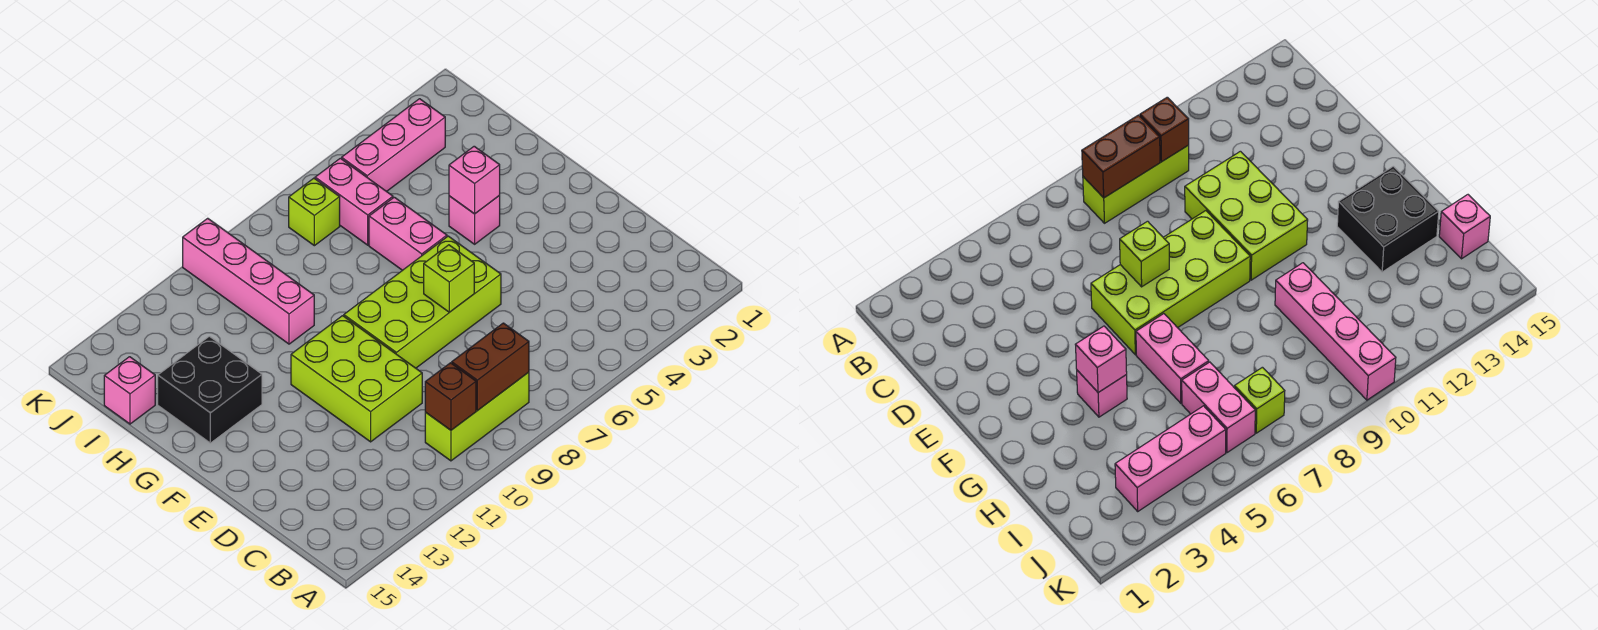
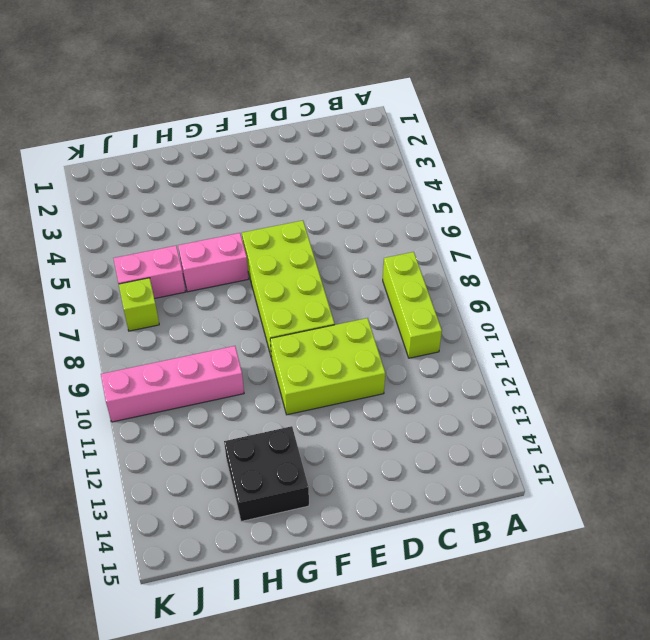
none -> pink 1x1 brick [449,196,500,244]
none -> pink 1x1 brick [104,357,155,424]
none -> pink 1x3 brick [342,99,445,192]

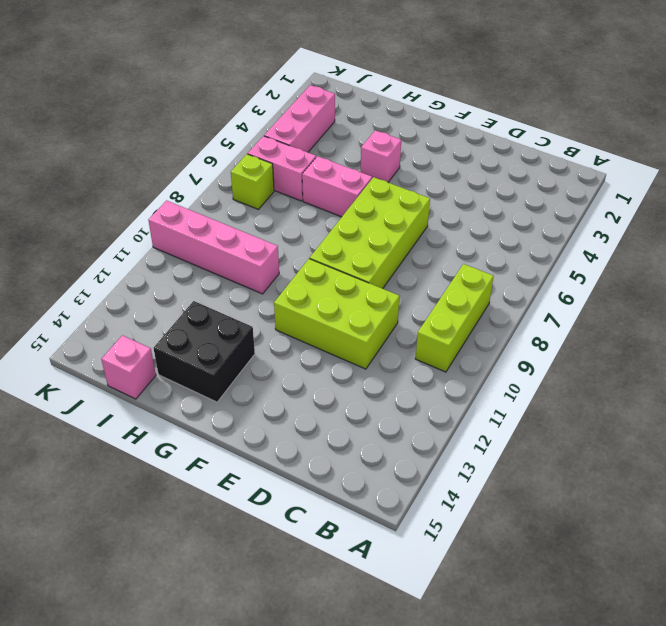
none -> brown 1x2 brick [452,323,529,410]
none -> brown 1x1 brick [425,363,476,430]
none -> lime 1x1 brick [424,245,474,312]

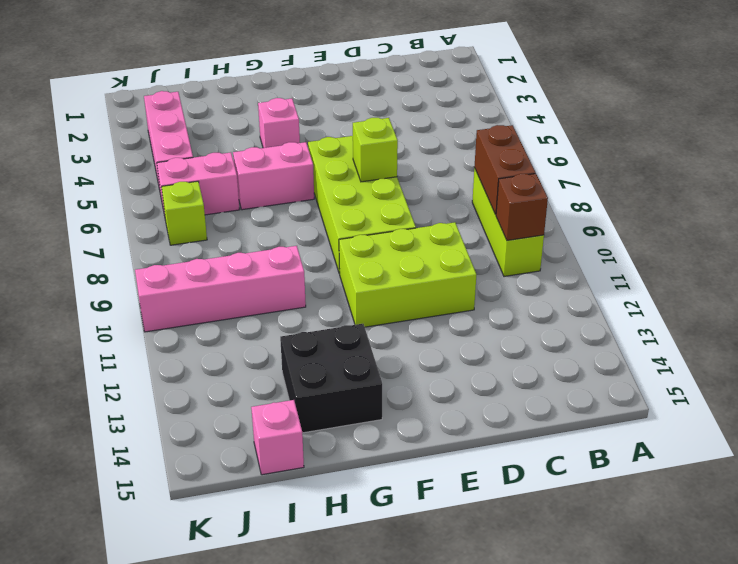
none -> pink 1x1 brick [449,146,500,214]

